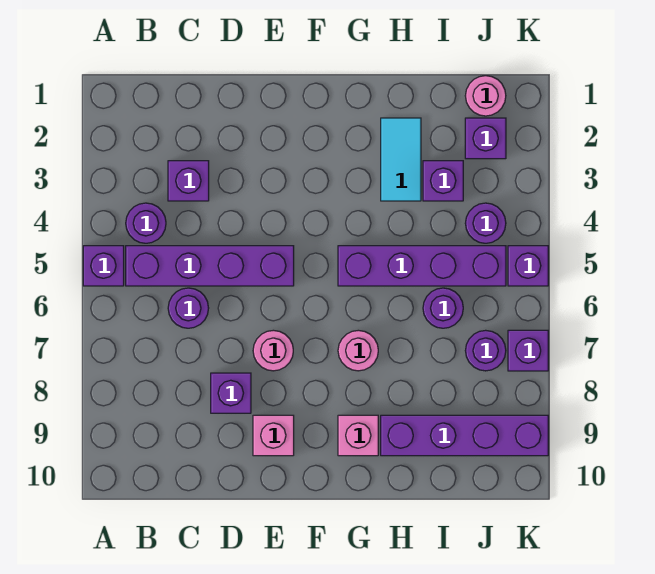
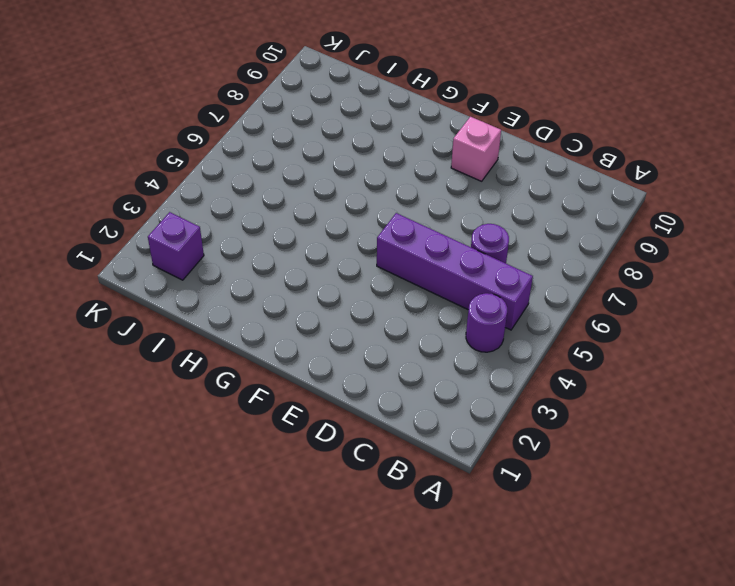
none -> purple 1x1 brick [83,246,124,286]
none -> purple 1x1 brick [168,161,209,201]
none -> purple 1x1 brick [211,373,251,413]

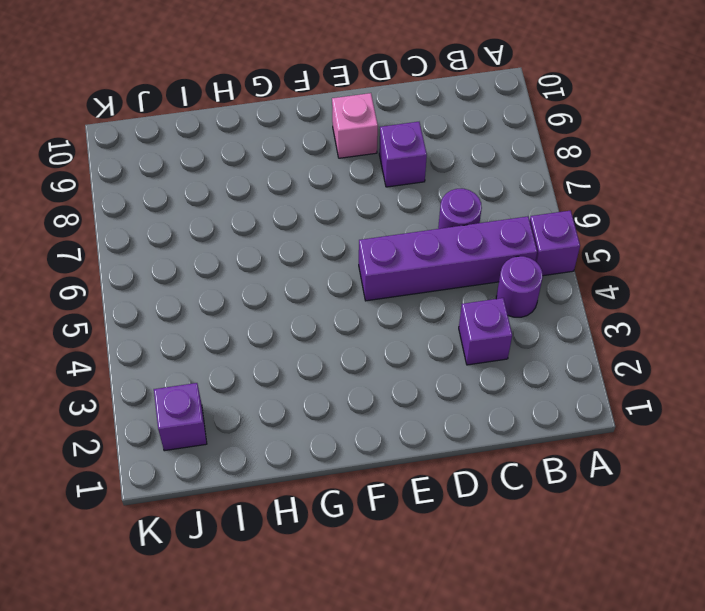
none -> pink 1x1 round brick [253,330,293,371]
none -> purple 1x4 brick [338,246,506,286]
none -> pink 1x1 round brick [338,330,378,371]

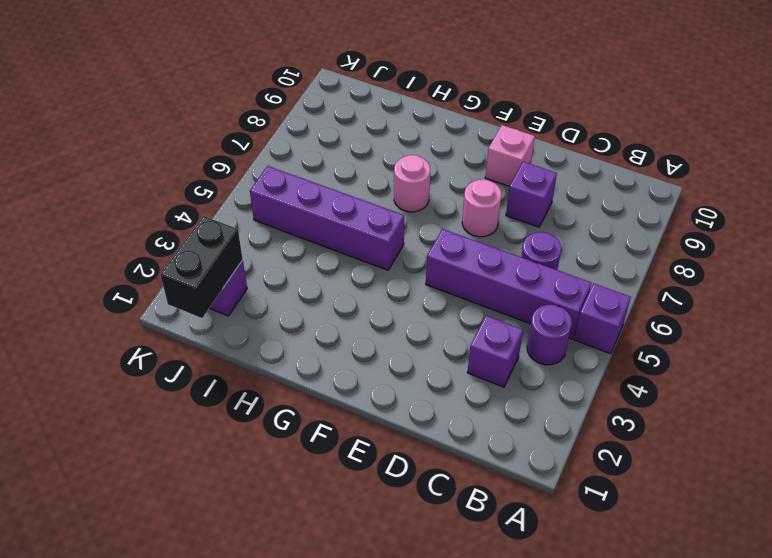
black 1x2 brick [160,216,243,318] -> none
none -> pink 1x1 brick [338,415,378,456]
none -> cyan 1x2 tile [381,118,421,201]
none -> purple 1x4 brick [381,415,548,456]

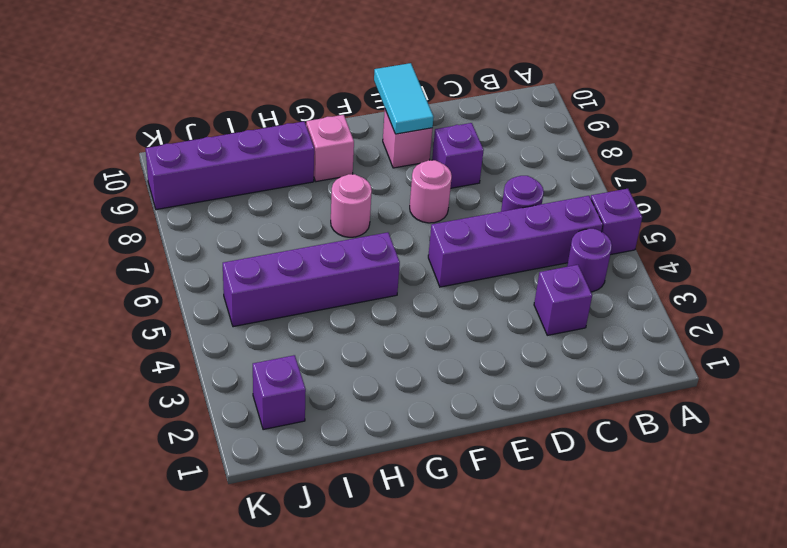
cyan 1x2 tile [374,63,434,134] -> cyan 1x2 tile moved to [381,118,421,201]
none -> purple 1x1 brick [423,161,463,201]
none -> purple 1x1 round brick [423,288,463,328]
none -> pink 1x1 round brick [465,76,506,116]

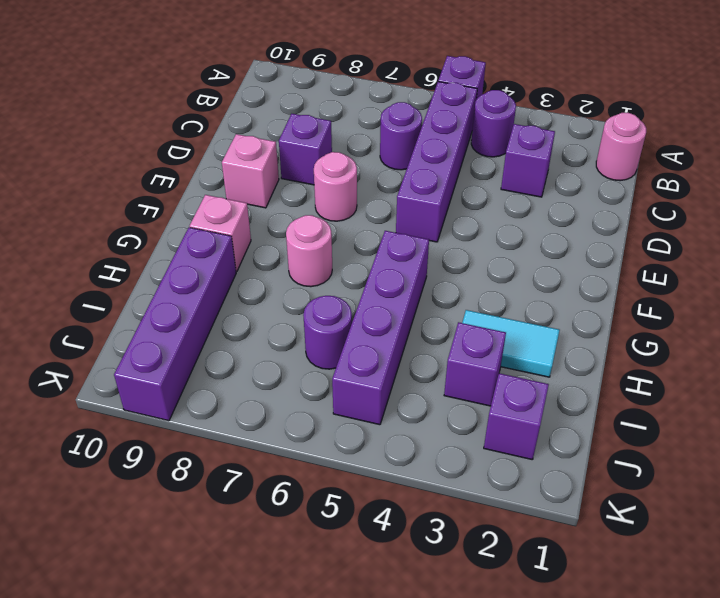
pink 1x1 round brick [596,113,646,181] -> pink 1x1 round brick moved to [465,76,506,116]
none -> purple 1x1 round brick [465,203,506,243]
none -> purple 1x1 round brick [465,330,506,371]
none -> purple 1x1 brick [508,246,548,286]

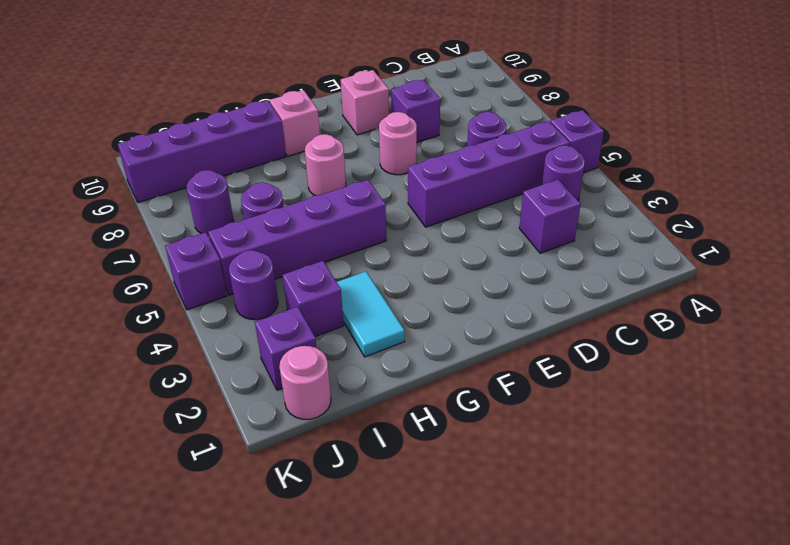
none -> purple 1x1 brick [508,330,548,371]

